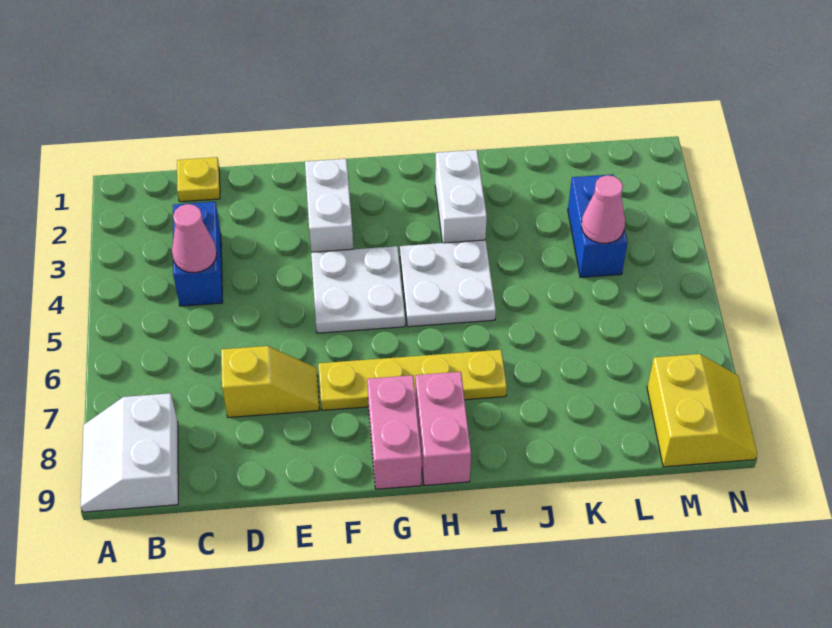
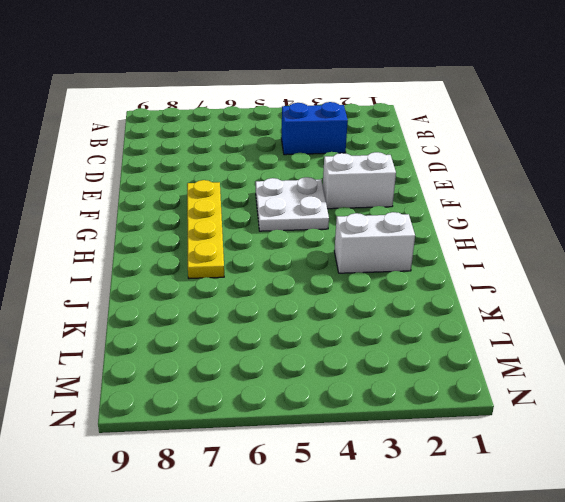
none -> white 2x2 slope [80,393,178,512]
none -> yellow 1x1 plate [177,157,220,202]
none -> yellow 1x2 slope [221,346,319,418]

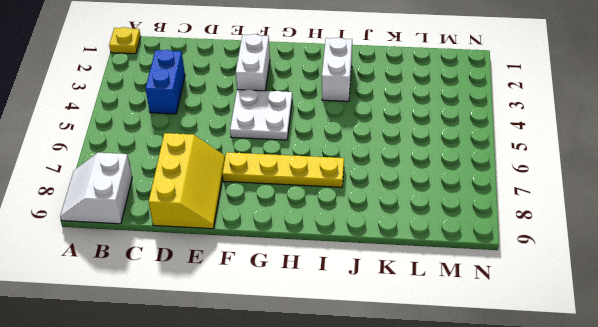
yellow 1x1 plate [109,27,141,54] -> yellow 1x1 plate moved to [177,157,220,202]
yellow 2x3 slope [149,133,225,229] -> yellow 1x2 slope [221,346,319,418]
none -> pink 1x2 brick [367,375,422,489]
none -> white 2x2 plate [400,240,496,327]
none -> pink 1x2 brick [415,372,471,485]

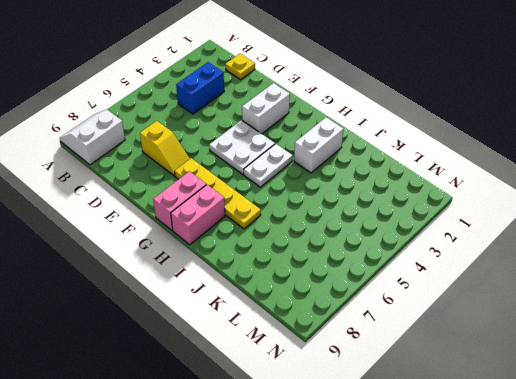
white 1x2 plate [244,144,293,187] -> white 2x2 plate [400,240,496,327]
none -> blue 1x2 brick [568,174,627,277]
none -> yellow 2x2 slope [647,354,757,467]
none -> pink 1x1 cone [172,204,217,273]

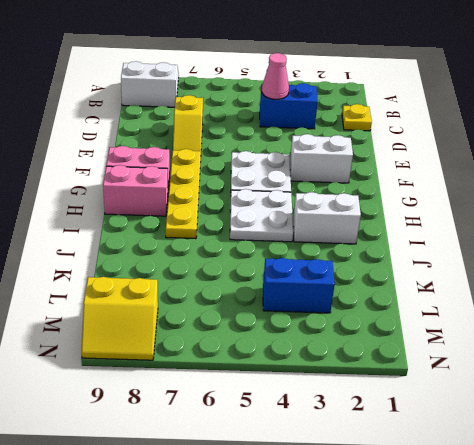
none -> pink 1x1 cone [582,175,625,244]

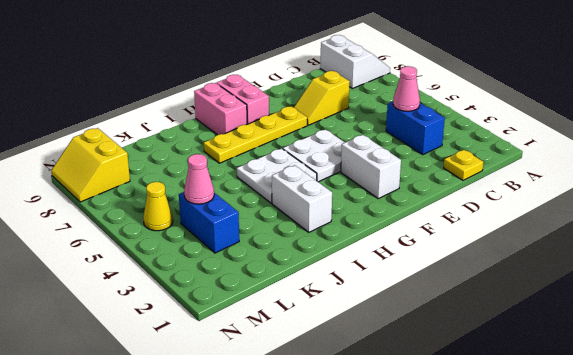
yellow 1x1 cone [143,182,173,231] -> none

